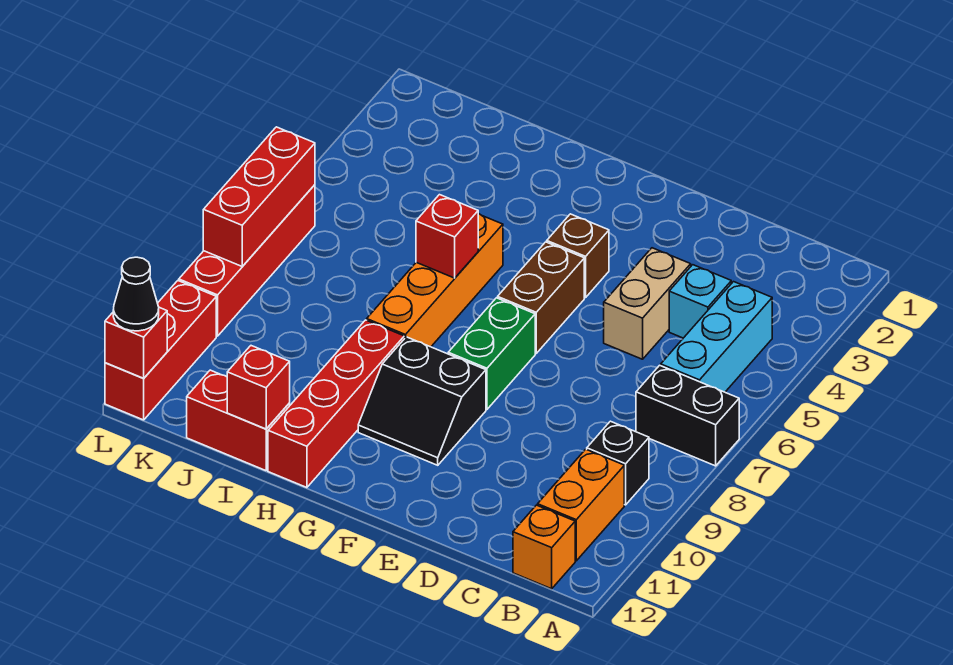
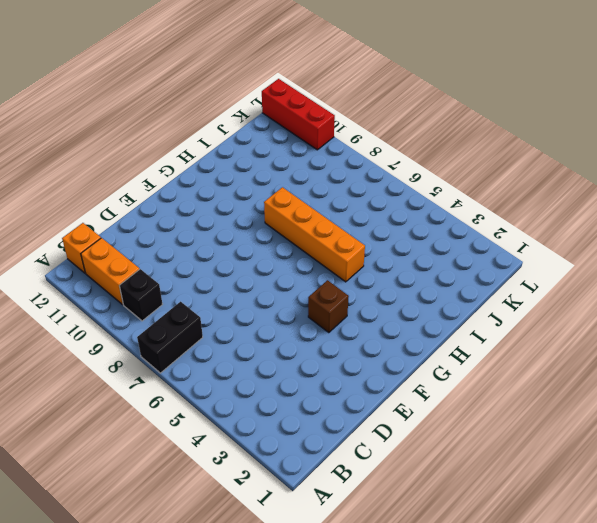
none -> cyan 1x3 brick [661,282,772,392]
none -> cyan 1x1 brick [669,265,731,338]
none -> tan 1x2 brick [604,248,691,359]

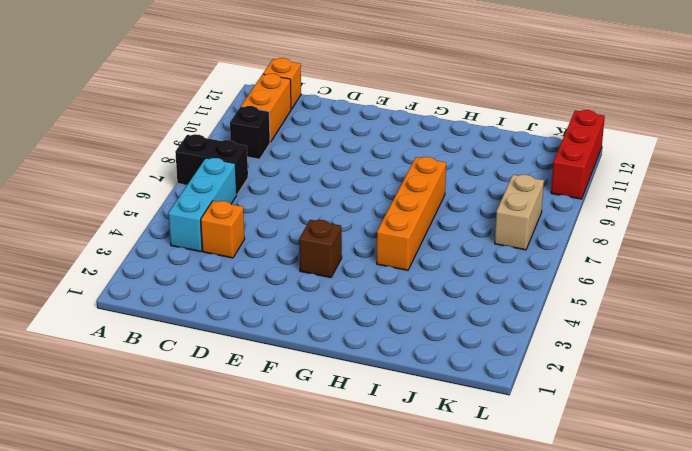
orange 1x1 brick [201,201,245,258] -> cyan 1x1 brick [669,265,731,338]
tan 1x2 brick [495,175,544,250] -> tan 1x2 brick moved to [604,248,691,359]
none -> brown 1x2 brick [498,242,584,353]
none -> green 1x2 brick [448,298,535,409]
none -> black 2x2 slope [358,337,486,465]

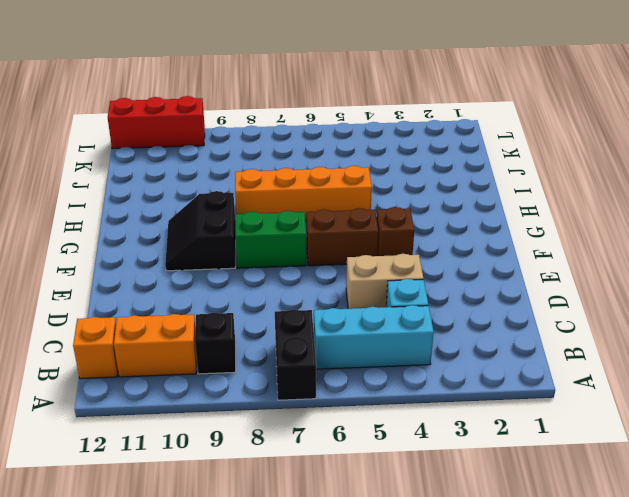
none -> red 1x4 brick [268,320,404,488]
none -> red 1x2 brick [187,370,290,471]
none -> red 1x4 brick [179,185,315,336]

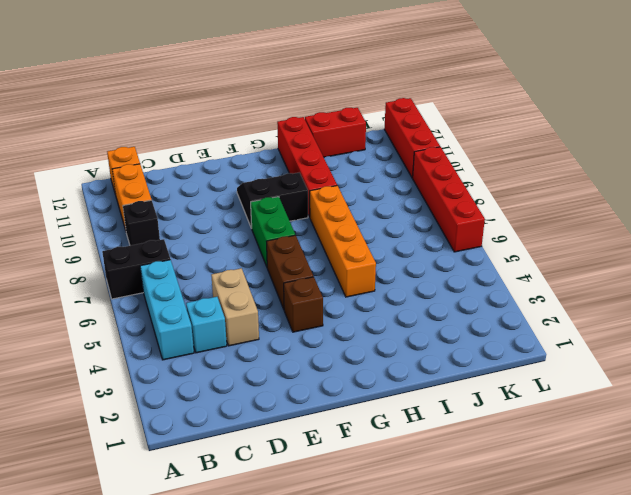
none -> red 1x1 brick [416,195,478,278]
none -> red 1x1 brick [227,346,290,429]
none -> red 1x3 brick [203,127,315,266]

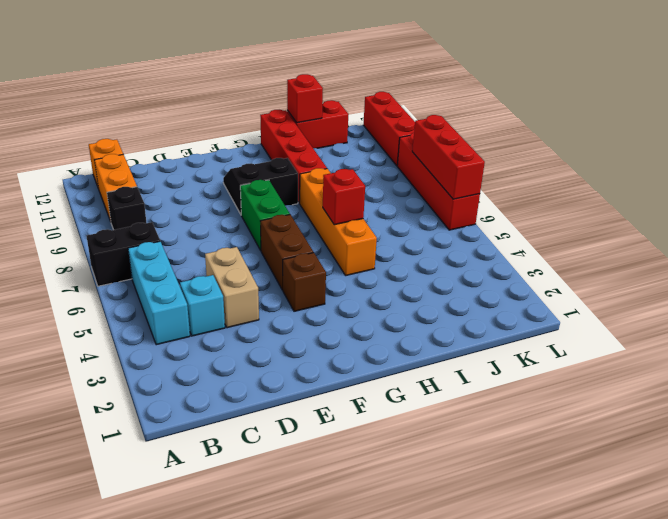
none -> red 1x1 brick [105,307,167,378]
none -> black 1x1 cone [113,257,159,331]

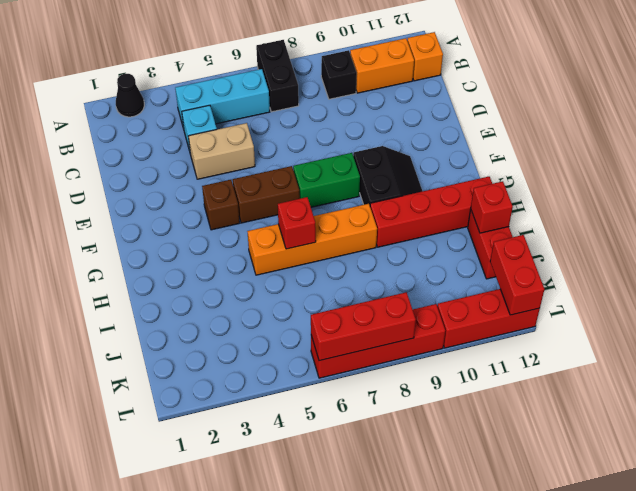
black 1x1 cone [116,74,144,117] -> black 1x1 cone moved to [113,257,159,331]
red 1x2 brick [490,235,544,315] -> red 1x1 brick [105,307,167,378]

